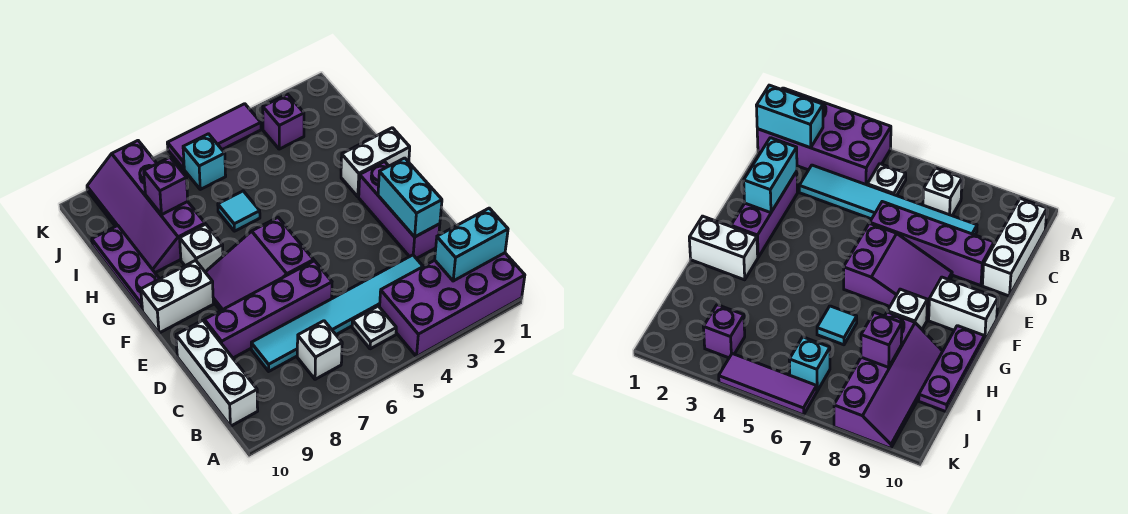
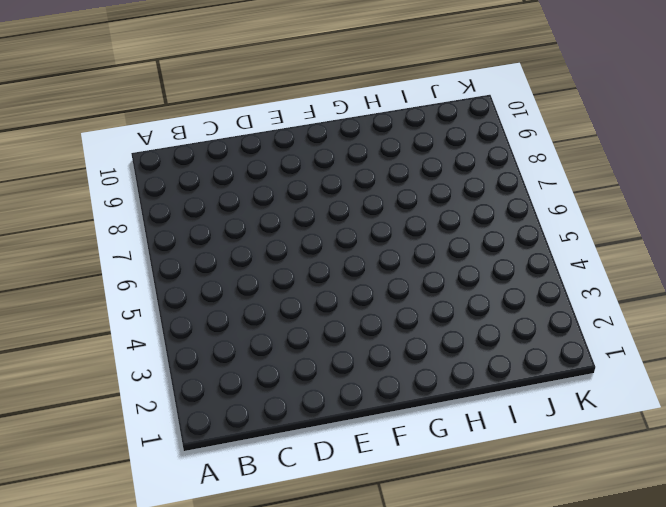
none -> purple 2x4 brick [380,253,525,356]
none -> white 1x1 plate [352,306,396,349]
none -> white 1x1 brick [297,321,342,379]

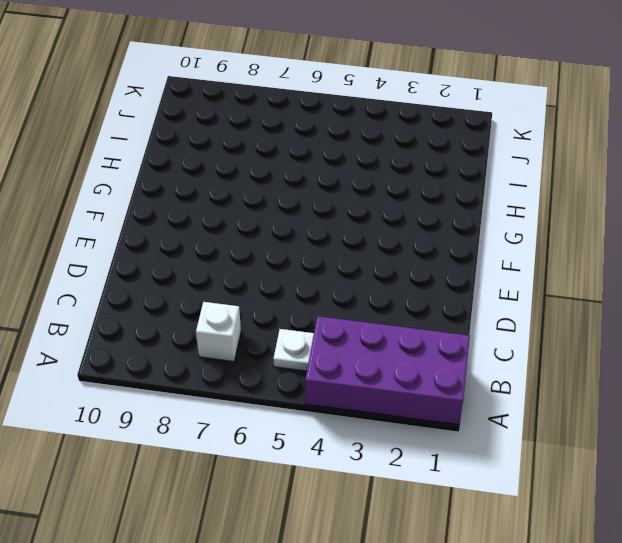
none -> white 1x3 brick [176,320,258,426]
none -> cyan 1x6 tile [251,255,423,371]
none -> purple 1x3 brick [359,162,440,259]

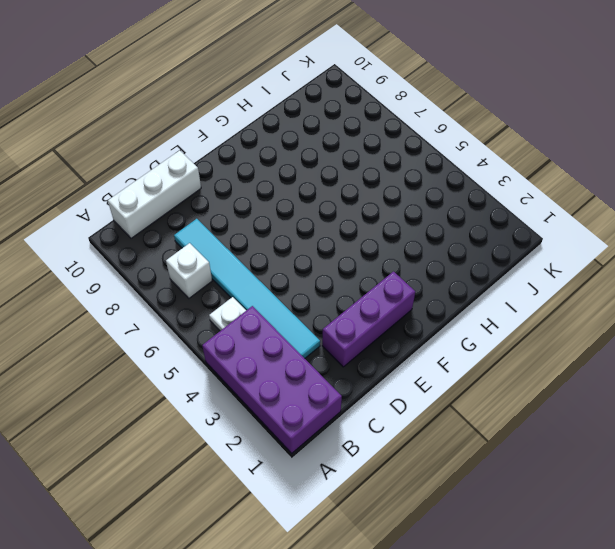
none -> purple 1x4 brick [204,261,332,358]
none -> purple 2x3 slope [205,217,314,311]
none -> white 1x2 brick [141,260,213,333]

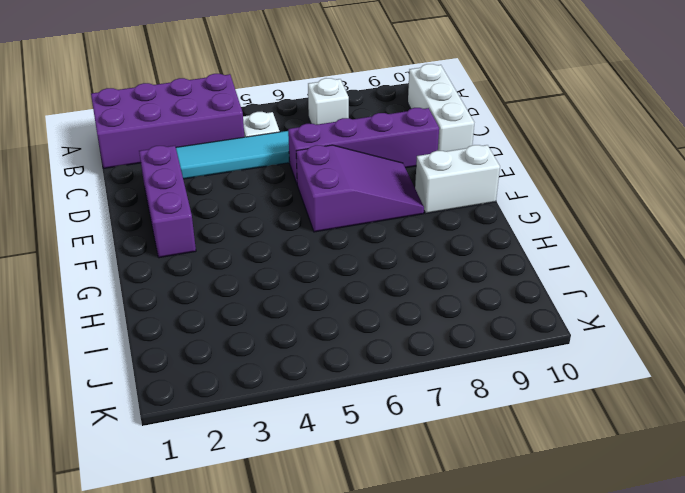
none -> white 1x2 brick [341,128,410,197]
none -> white 1x1 brick [180,224,223,272]
none -> purple 1x3 plate [92,225,159,310]

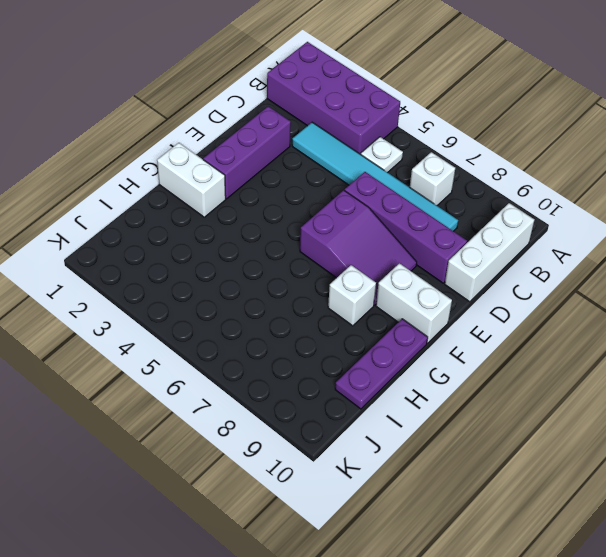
none -> cyan 1x1 tile [218,191,260,231]
none -> purple 2x4 slope [87,141,205,273]
none -> purple 1x1 brick [263,94,304,149]

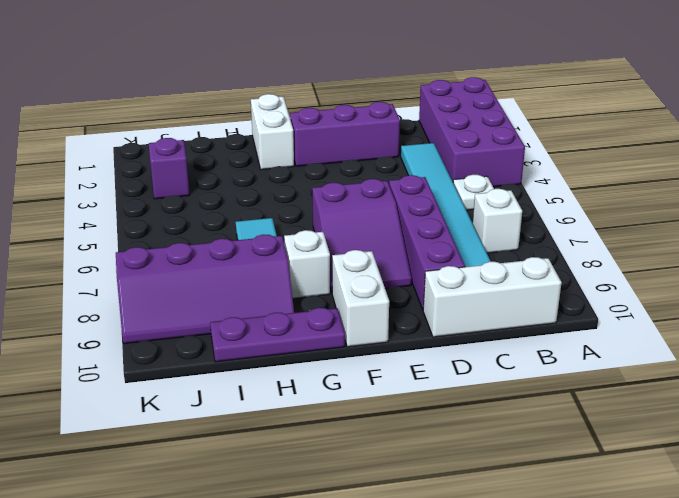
none -> cyan 1x1 brick [183,134,226,189]
none -> purple 1x3 tile [167,104,261,169]
none -> cyan 1x2 brick [435,208,508,281]

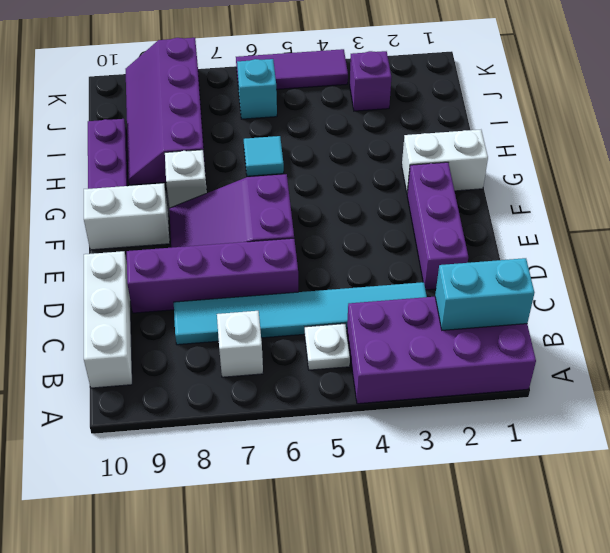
none -> cyan 1x2 brick [378,158,442,237]
none -> purple 1x1 brick [144,157,188,214]

